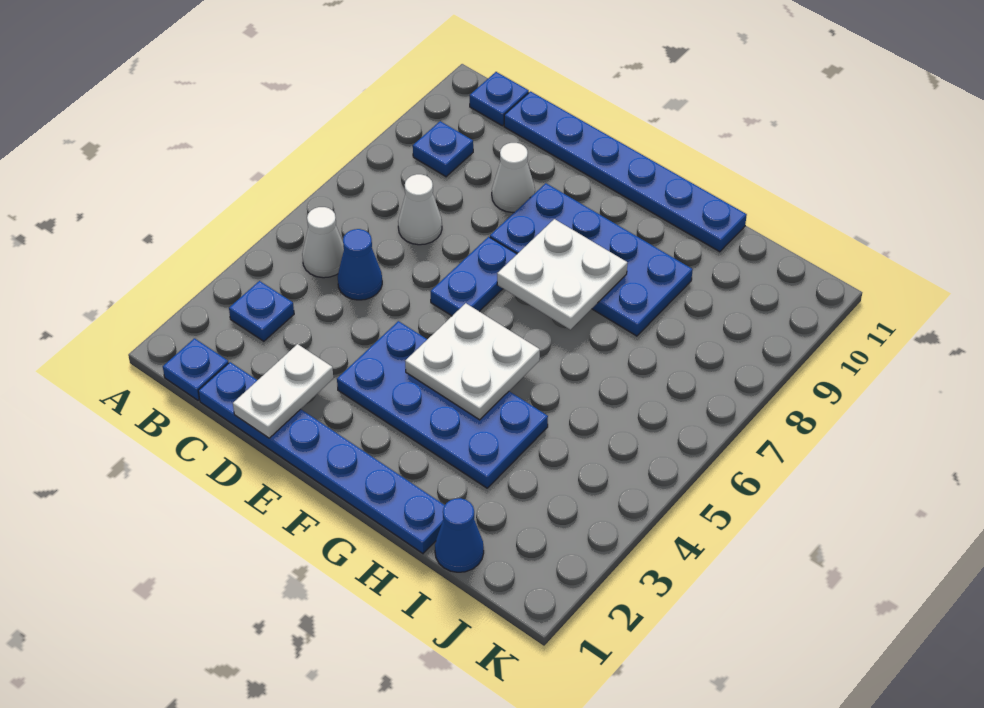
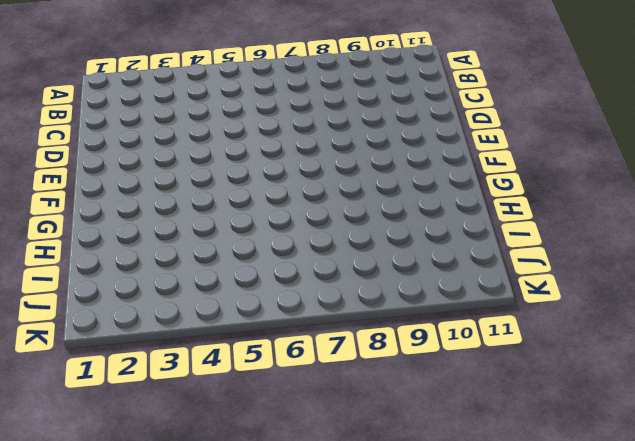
none -> blue 1x1 plate [163,338,228,400]
none -> blue 1x1 plate [229,281,294,341]
none -> white 1x1 cone [302,207,344,278]

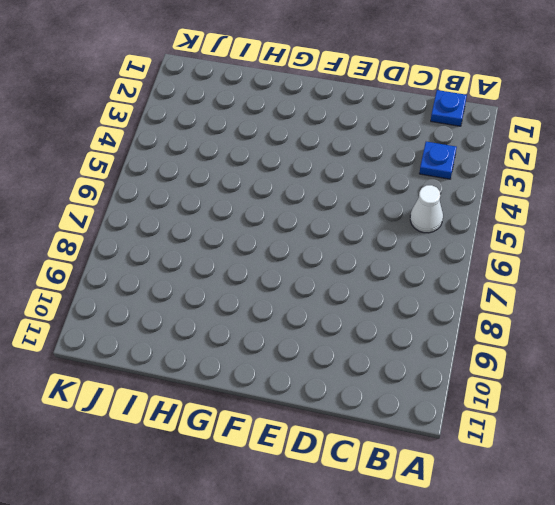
none -> blue 1x1 plate [413,121,473,177]
none -> blue 1x1 plate [470,72,529,126]
none -> blue 1x6 plate [198,362,445,553]

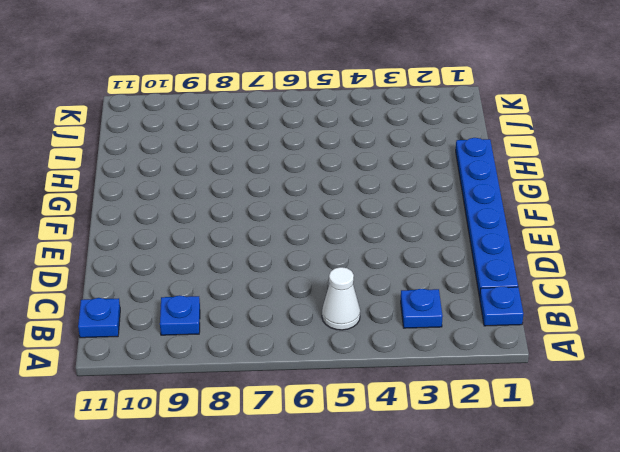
none -> blue 1x1 cone [338,229,382,300]
none -> white 1x1 cone [398,174,442,245]
none -> blue 1x6 plate [504,91,747,252]

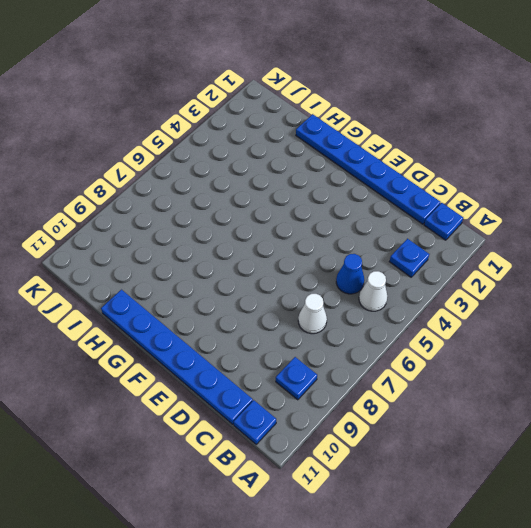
none -> white 1x1 cone [492,143,535,213]
none -> blue 2x4 plate [337,321,548,488]
none -> blue 1x2 plate [430,237,517,316]

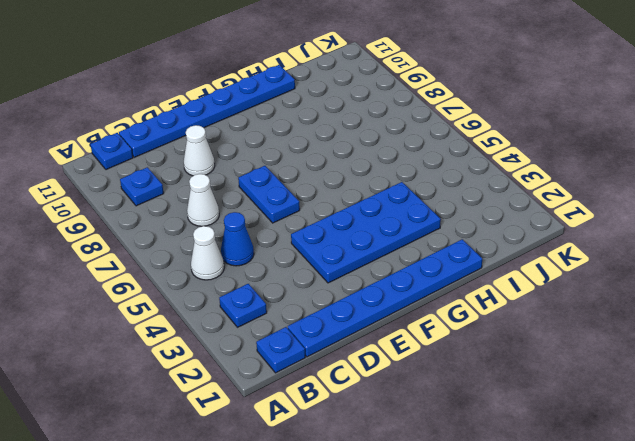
none -> blue 2x4 plate [490,183,693,336]
none -> blue 1x1 cone [435,498,484,572]
none -> white 1x2 plate [233,344,333,438]

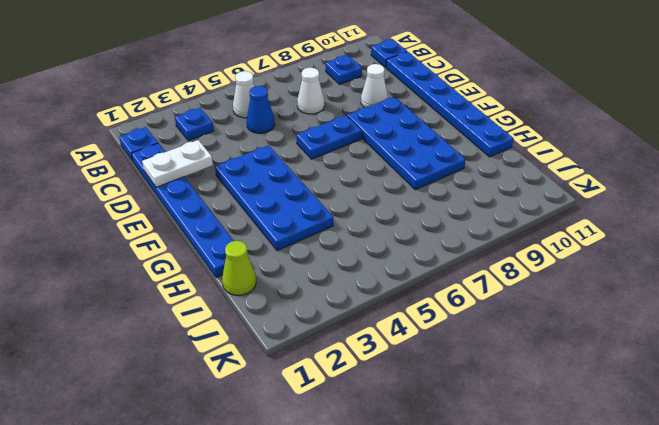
lime 1x1 cone [222,241,256,295] -> blue 1x1 cone [435,498,484,572]
none -> white 2x2 plate [405,303,540,420]
none -> white 2x2 plate [497,219,627,330]

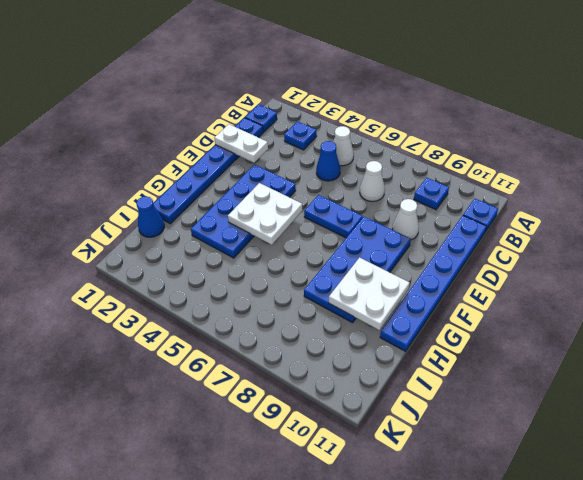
white 2x2 plate [329,258,410,330] -> white 2x2 plate moved to [497,219,627,330]

